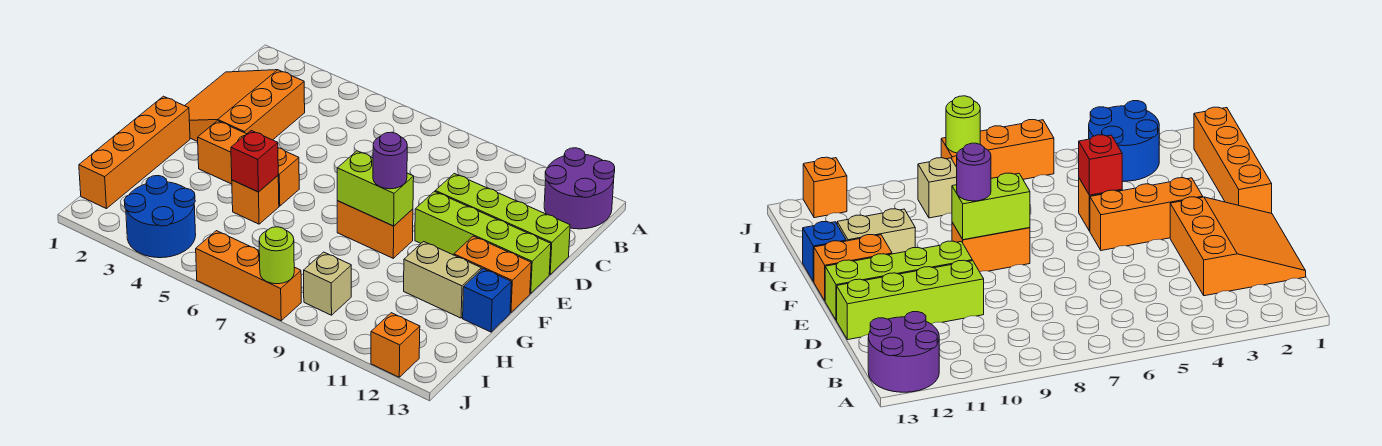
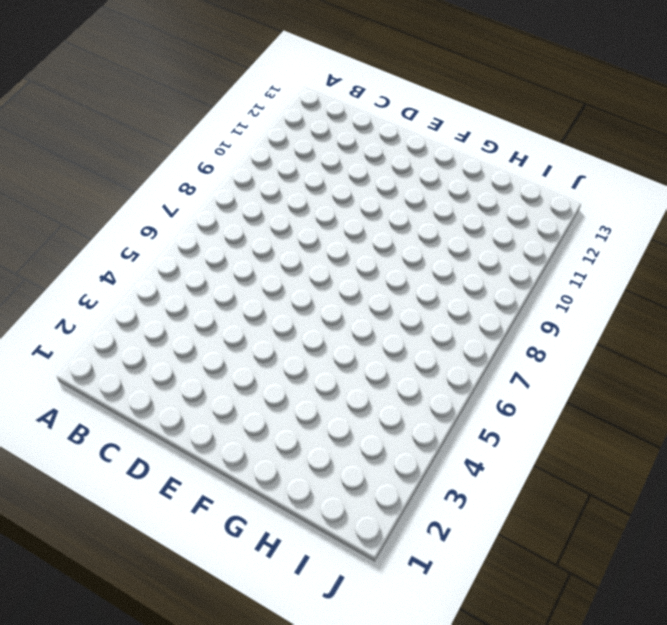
none -> purple 2x2 round brick [544,148,615,229]
none -> orange 3x3 slope [185,70,305,142]
none -> lime 1x4 brick [435,174,570,274]

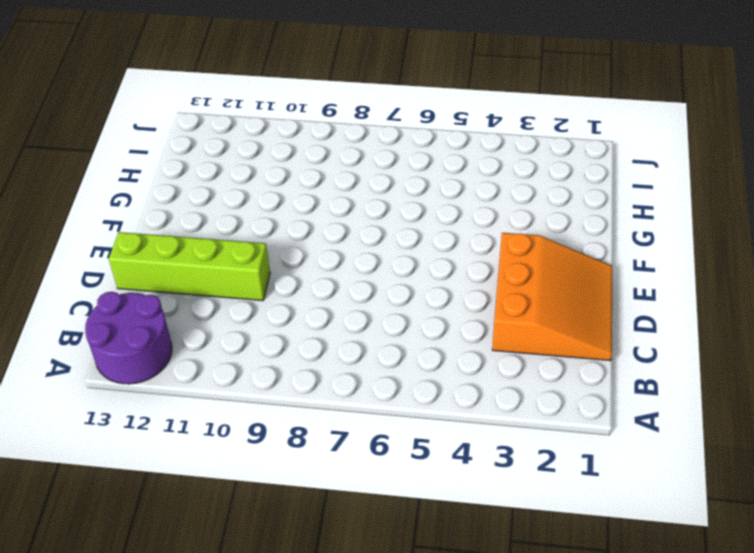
none -> lime 1x4 brick [415,192,551,293]
none -> orange 1x4 brick [79,96,190,209]
none -> orange 1x3 brick [198,121,299,206]

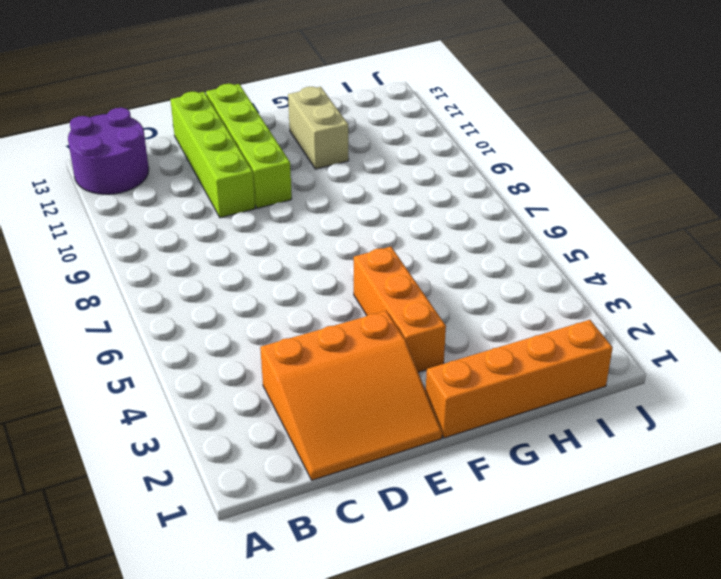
none -> orange 1x2 brick [337,201,413,258]
none -> orange 1x2 brick [454,236,531,313]
none -> orange 1x1 brick [232,176,279,224]

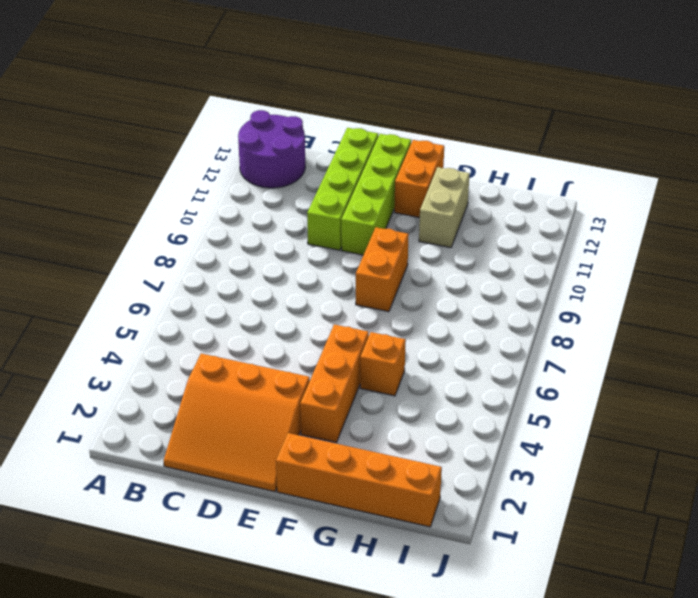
none -> blue 1x1 brick [463,269,511,332]
none -> blue 2x2 round brick [124,176,196,258]
none -> tan 1x1 brick [304,252,351,315]

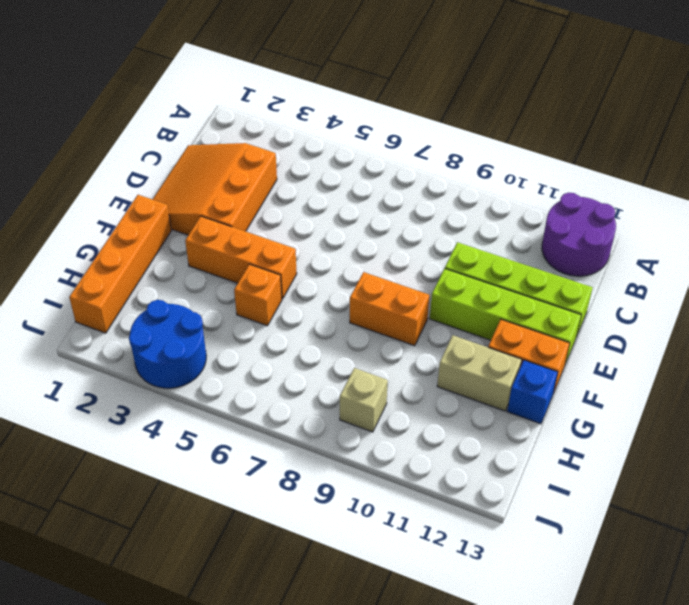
none -> orange 1x3 brick [196,231,301,321]
none -> orange 1x1 brick [371,313,420,377]
none -> lime 1x2 brick [337,151,414,226]

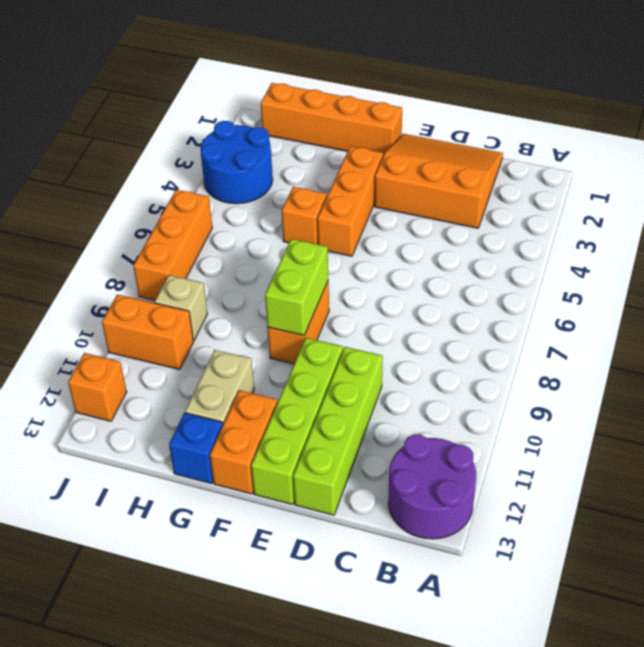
orange 1x2 brick [102,295,194,370] -> none
none -> red 1x1 brick [231,131,278,192]
none -> lime 1x1 round brick [259,227,294,284]
none -> purple 1x1 round brick [373,132,407,189]

